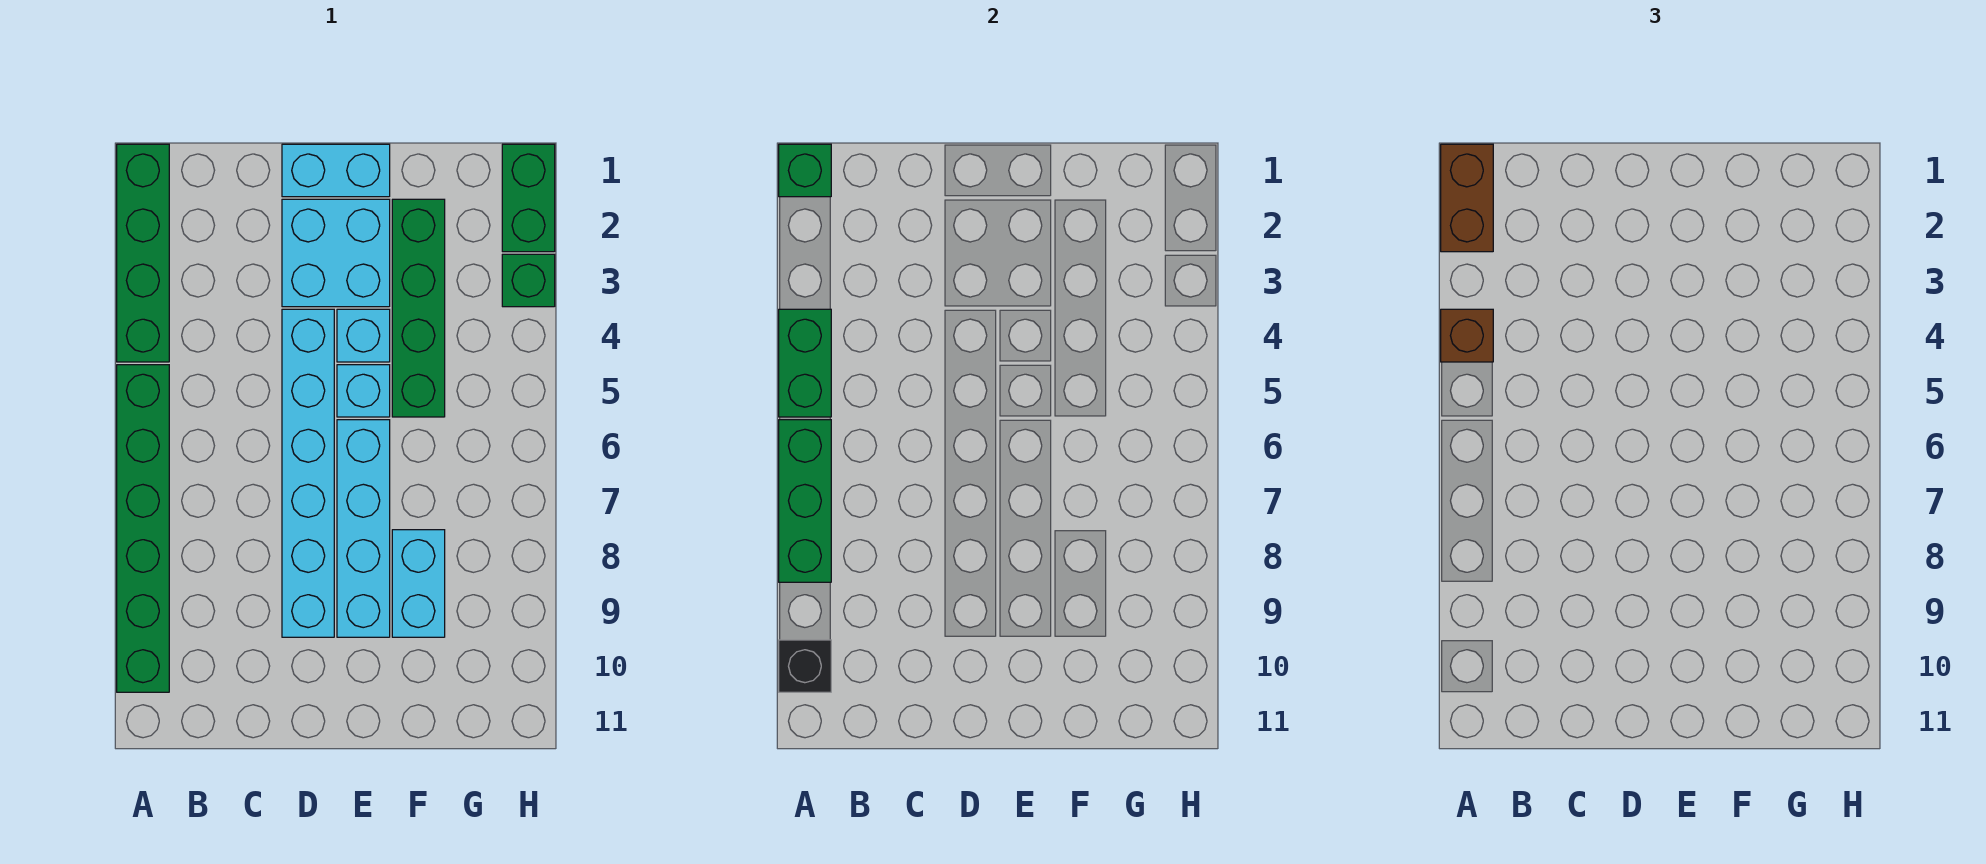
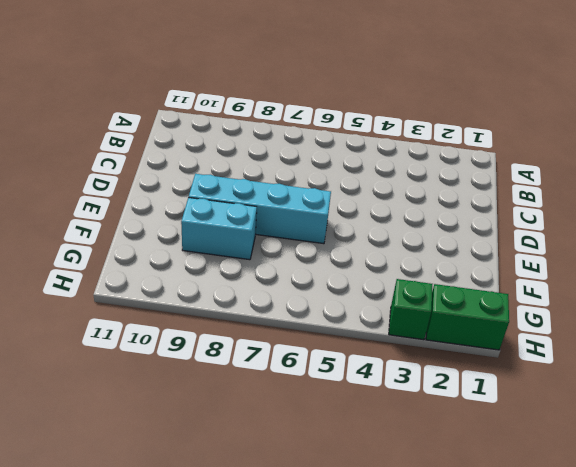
none -> green 1x4 brick [117,144,169,362]
none -> green 1x6 brick [117,365,169,692]
none -> cyan 1x2 brick [282,144,390,197]

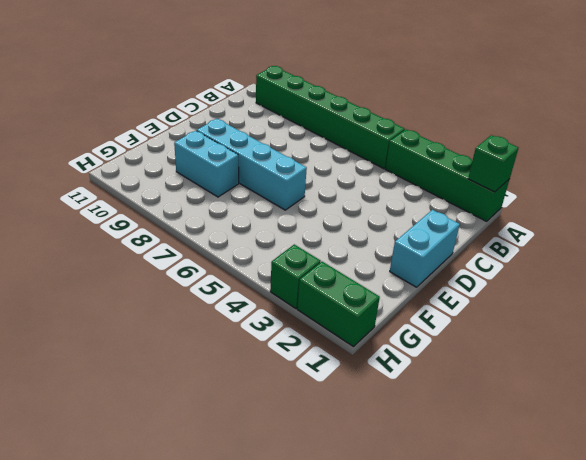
none -> cyan 2x2 brick [282,199,390,307]
none -> cyan 1x6 brick [282,309,334,637]
none -> cyan 1x1 brick [337,309,390,362]

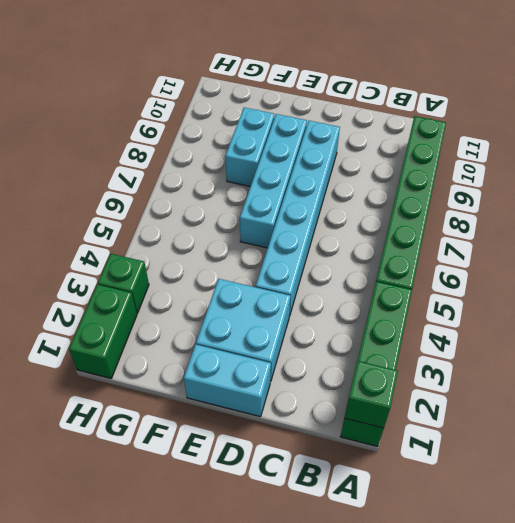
none -> cyan 1x1 brick [337,309,390,362]
none -> cyan 1x1 brick [337,365,390,417]
none -> green 1x4 brick [392,199,445,417]

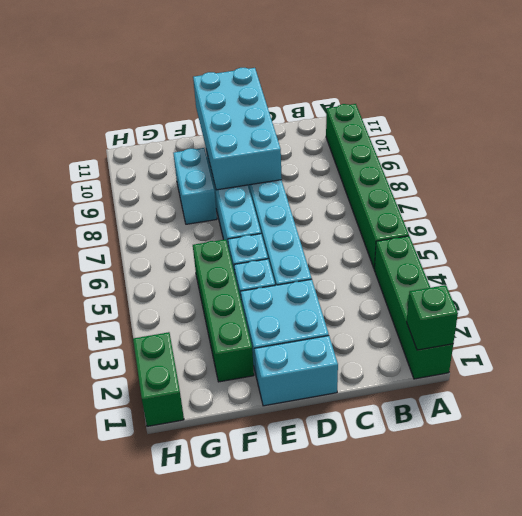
cyan 2x4 brick [193,68,282,190] -> none
none -> green 1x1 brick [502,254,555,307]
none -> green 1x2 brick [779,309,831,417]
none -> green 1x3 brick [779,420,831,582]

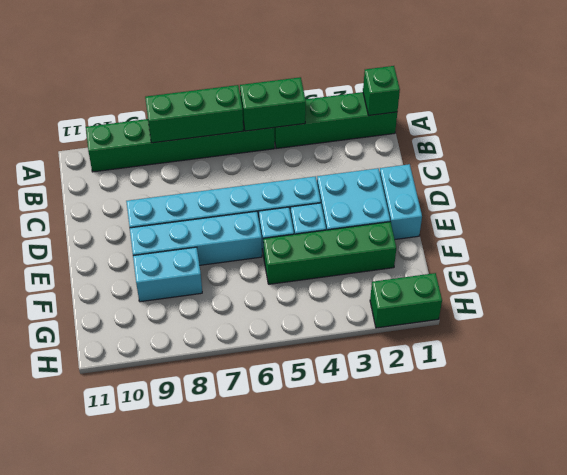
none -> green 1x1 brick [502,254,555,307]
none -> black 1x1 brick [779,640,831,692]
none -> brown 1x2 brick [1441,144,1493,252]

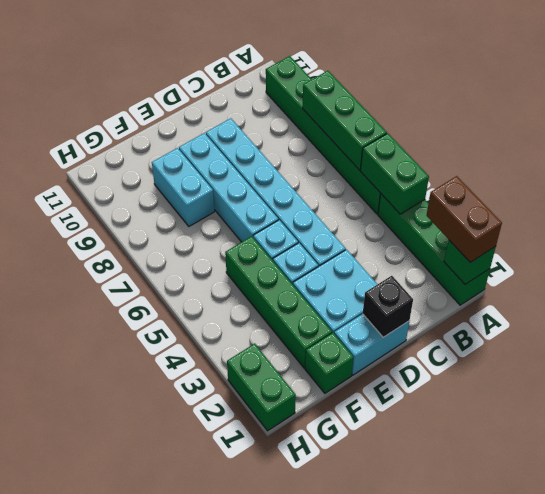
black 1x1 brick [363,276,413,337] -> black 1x1 brick moved to [779,640,831,692]
green 1x1 brick [305,333,354,393] -> green 1x1 brick moved to [502,254,555,307]
none -> brown 1x1 brick [1441,309,1493,362]

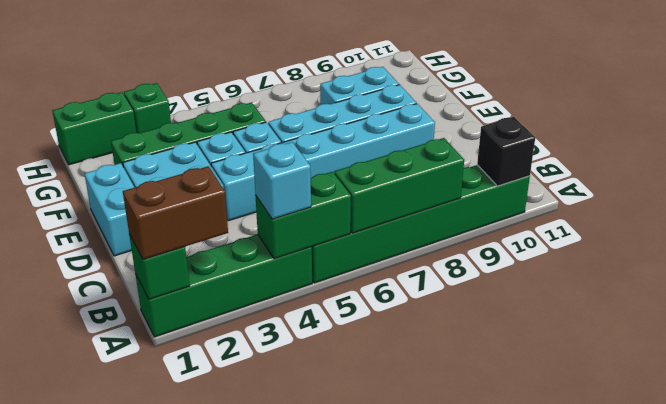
cyan 1x1 brick [253,142,311,219] -> brown 1x1 brick [1441,309,1493,362]

